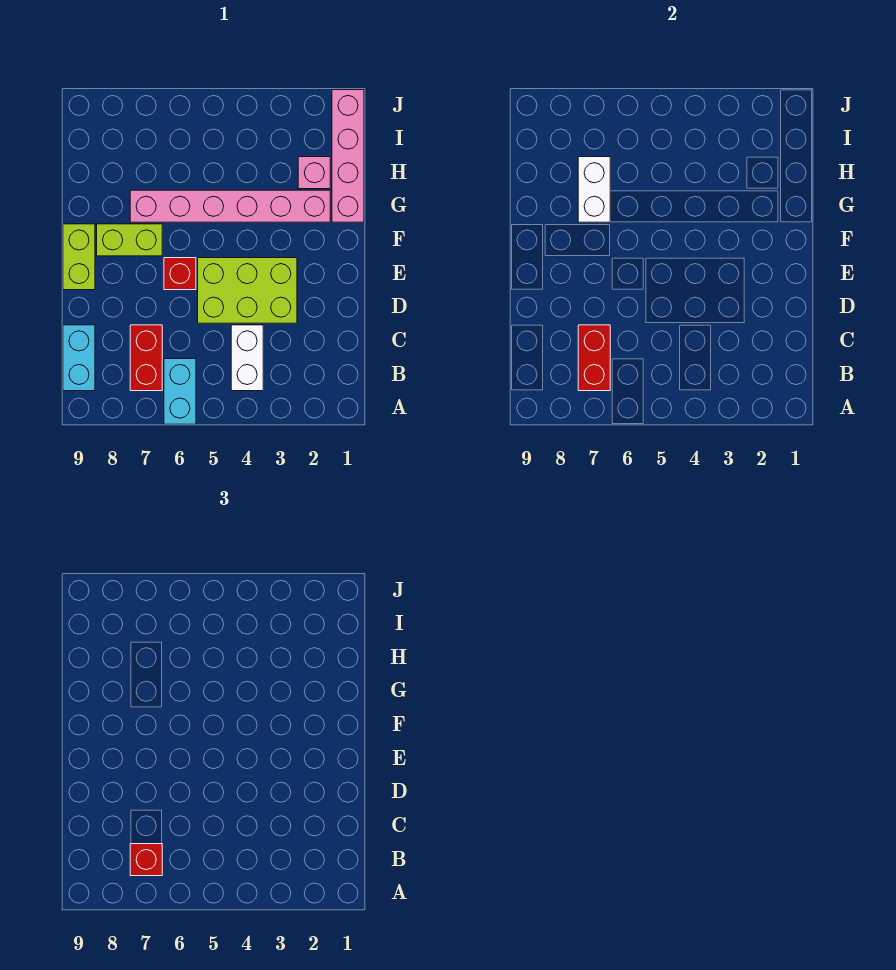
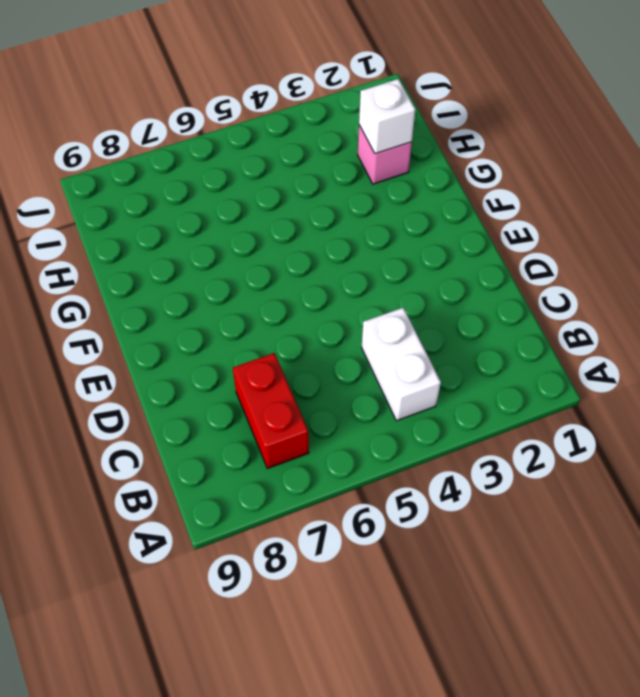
white 1x1 brick [359,79,415,154] -> none
none -> cyan 1x2 brick [164,359,196,424]
none -> cyan 1x2 brick [63,325,95,391]
none -> lime 2x3 brick [198,258,297,323]

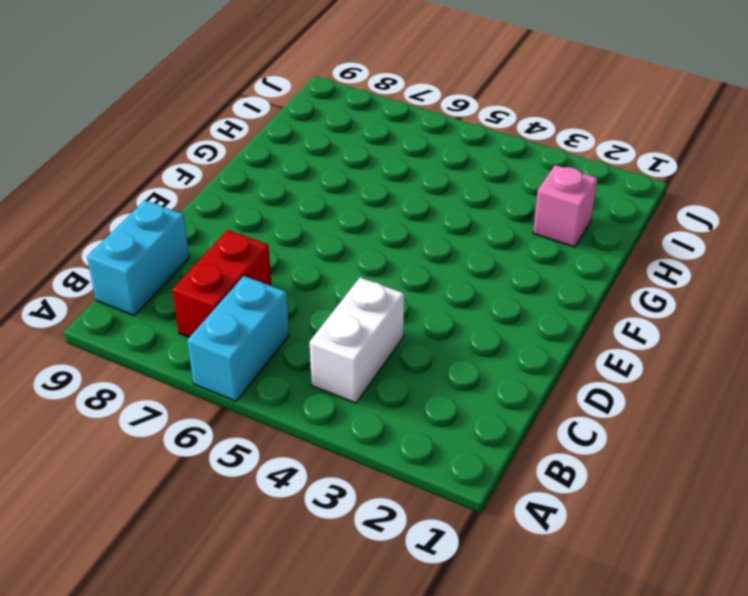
none -> lime 2x3 brick [198,258,297,323]
none -> red 1x1 brick [164,258,196,290]
none -> lime 1x2 brick [63,224,95,290]

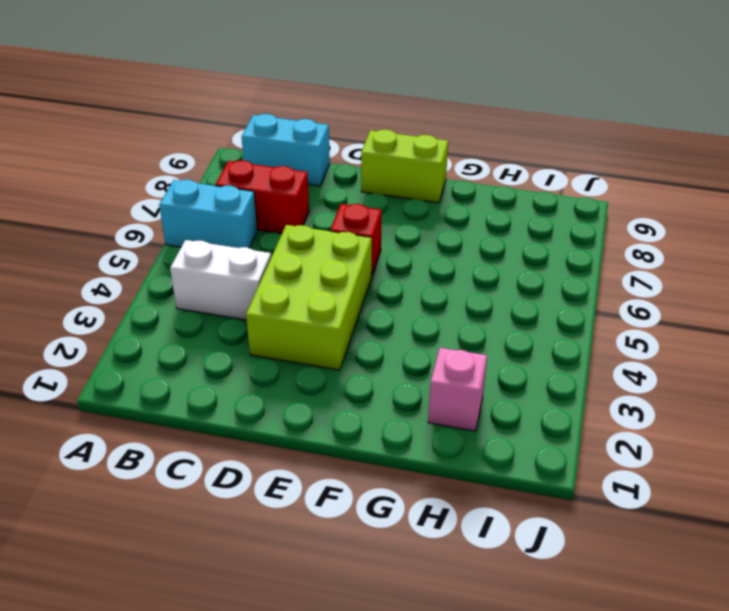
none -> lime 1x2 brick [97,224,162,256]
none -> pink 1x4 brick [332,90,364,222]
none -> pink 1x6 brick [130,190,330,222]

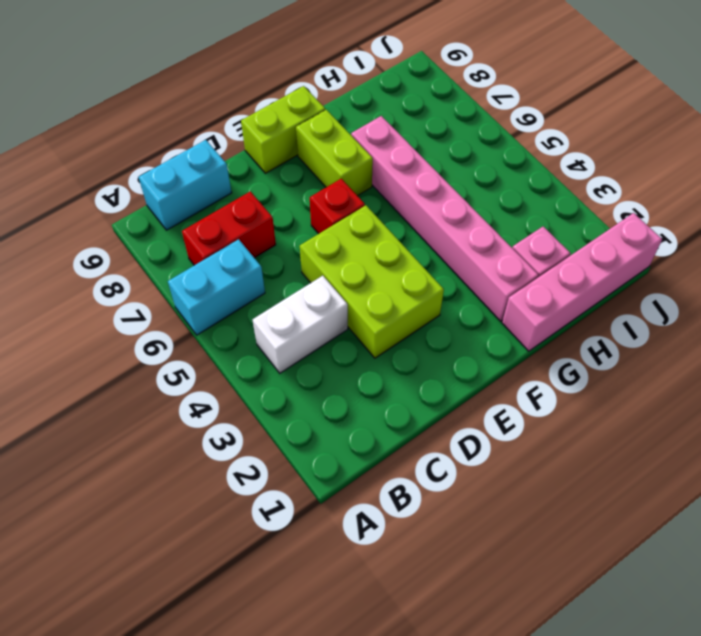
none -> red 1x2 brick [578,325,610,391]
none -> white 1x2 brick [578,157,610,222]
none -> red 1x1 brick [130,844,162,876]

